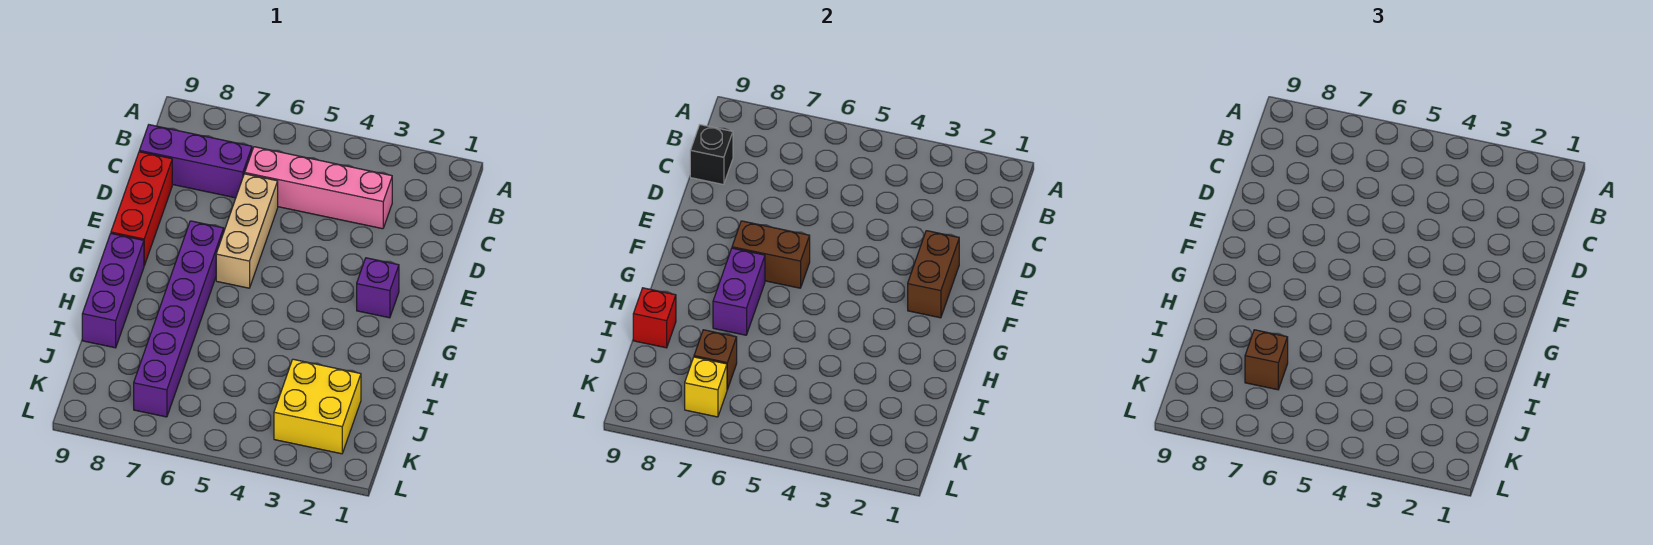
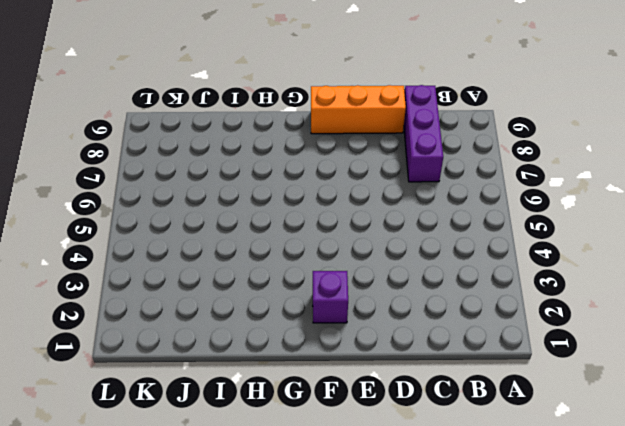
orange 1x3 brick [311,85,406,134] -> red 1x3 brick [111,152,172,265]
none -> pink 1x4 brick [245,147,392,229]
none -> tan 1x3 brick [216,174,278,288]
none -> purple 1x6 brick [134,221,224,417]

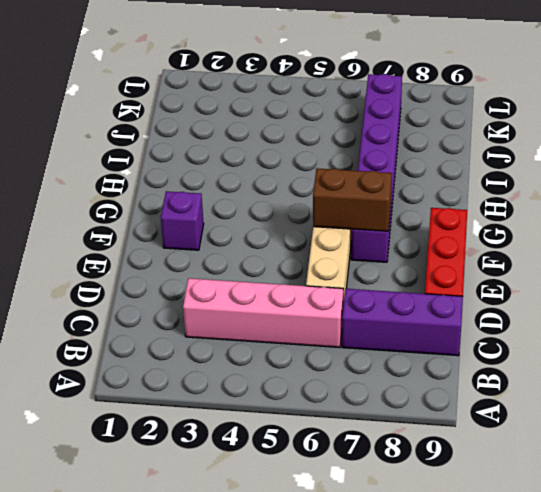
none -> purple 1x3 brick [82,234,144,348]
none -> yellow 2x2 brick [274,359,361,454]
none -> black 1x1 brick [690,125,733,185]

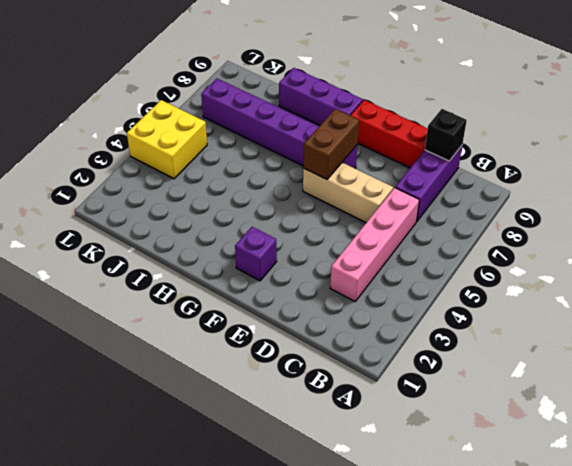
yellow 2x2 brick [127,100,207,179] -> yellow 2x2 brick moved to [274,359,361,454]
none -> brown 1x2 brick [908,231,959,318]
none -> purple 1x2 brick [713,248,765,335]
none -> red 1x1 brick [633,288,676,348]

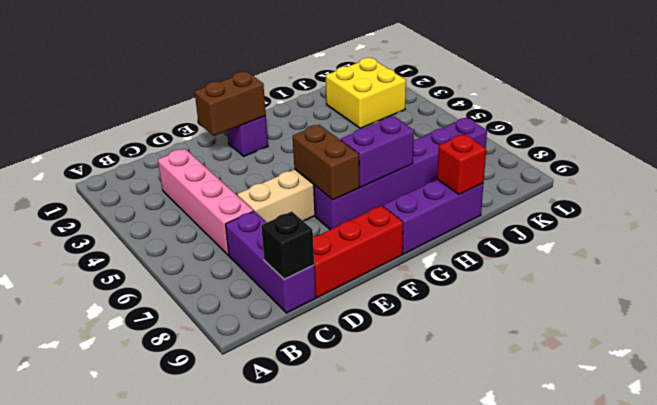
none -> brown 1x1 brick [694,330,737,389]
none -> yellow 1x1 brick [685,357,727,417]
none -> brown 1x1 brick [1245,330,1288,390]

